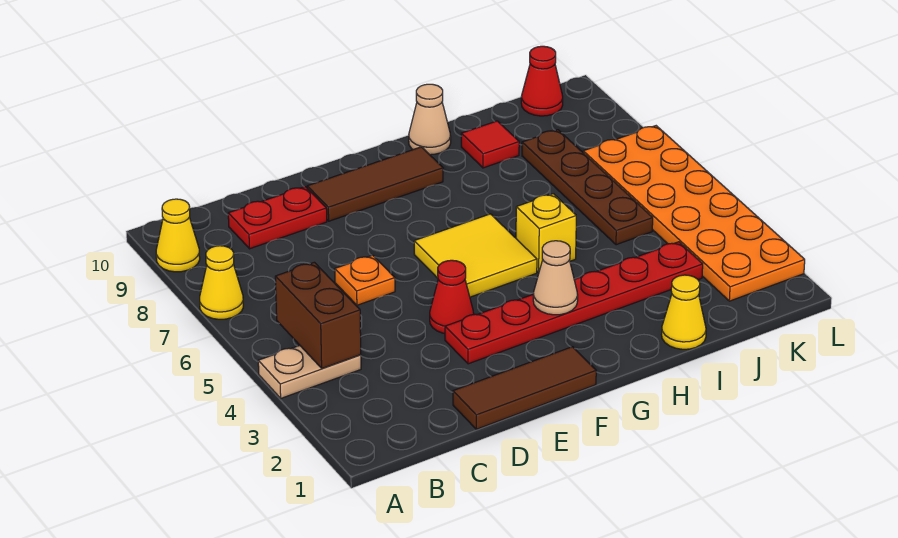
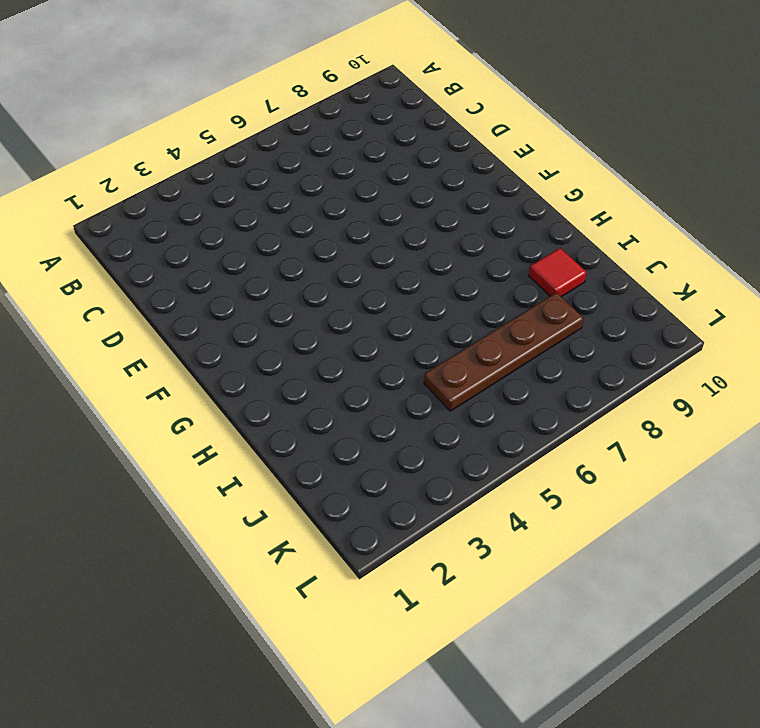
none -> tan 1x2 plate [258,346,361,398]
none -> yellow 1x1 cone [200,246,243,319]
none -> yellow 1x1 cone [156,199,200,272]

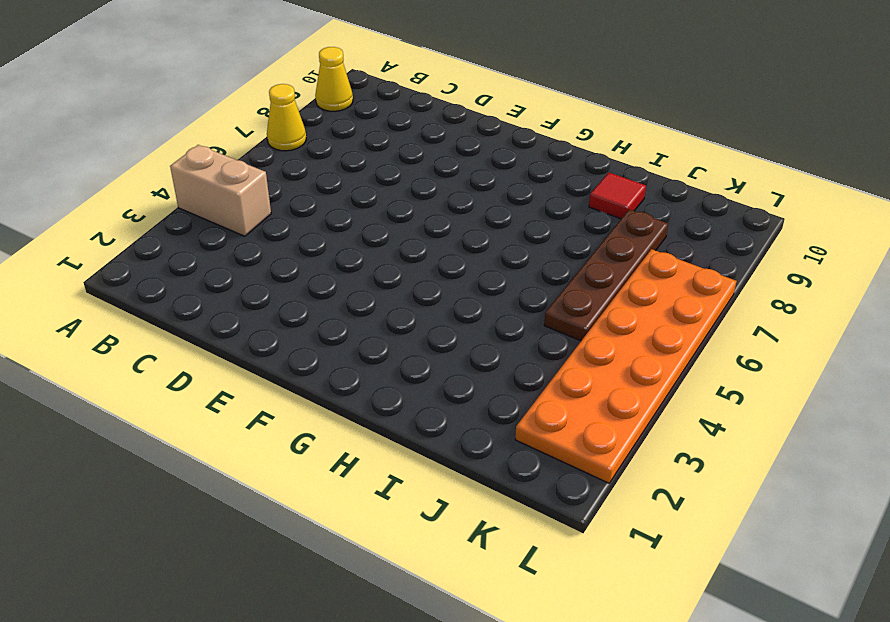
tan 1x2 brick [170,145,271,236] -> tan 1x2 plate [258,346,361,398]
none -> red 1x2 plate [228,187,327,249]
none -> brown 1x3 tile [453,347,596,429]
none -> orange 1x1 plate [335,255,395,305]

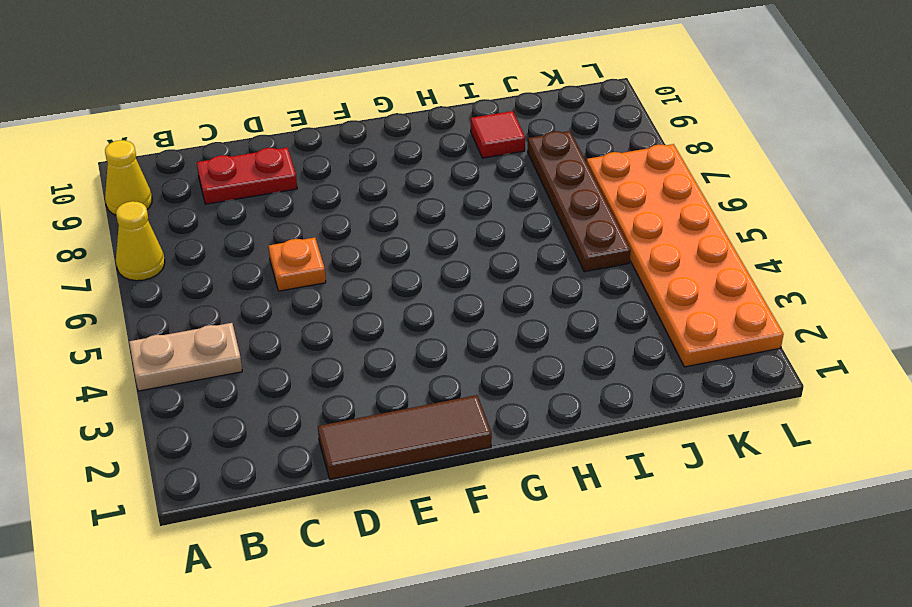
none -> red 1x6 plate [445,242,703,364]
none -> red 1x1 cone [430,260,474,334]
none -> brown 1x3 tile [307,147,443,221]

